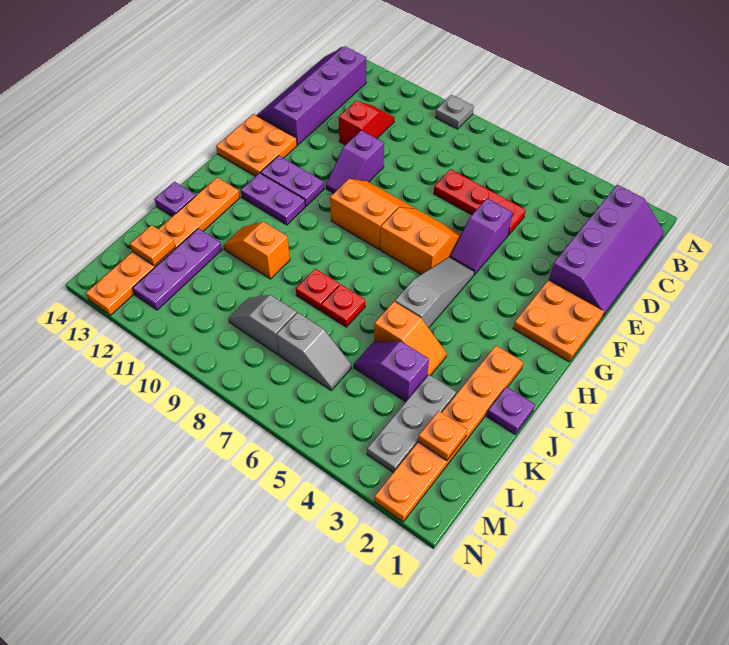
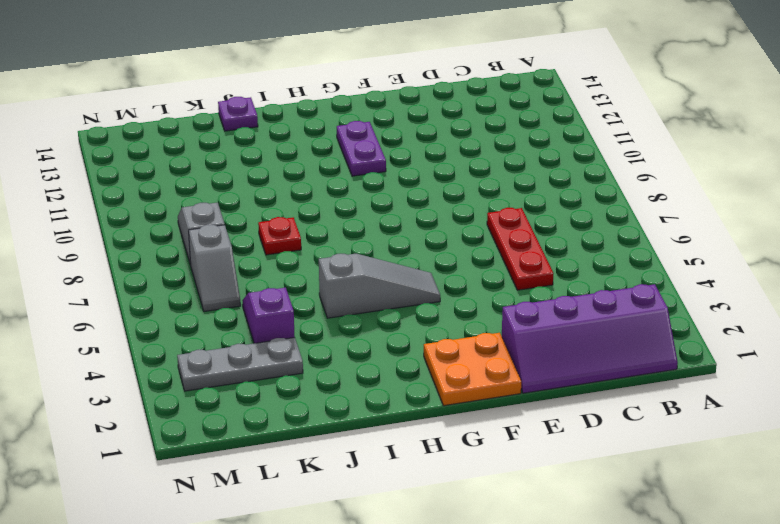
none -> grey 1x1 plate [436,95,474,129]
none -> purple 2x4 slope [256,46,366,145]
none -> red 1x2 slope [339,101,395,145]

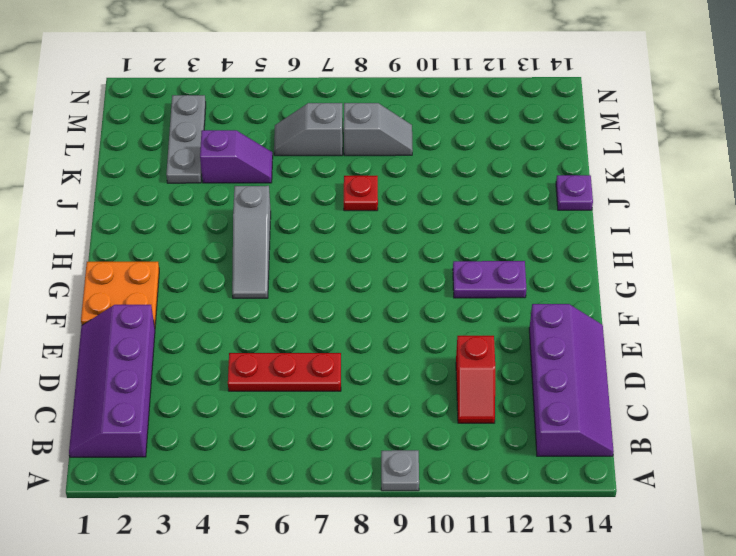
none -> purple 1x2 slope [450,199,513,275]
none -> purple 1x2 slope [326,130,384,193]
none -> orange 2x2 slope [380,207,461,274]

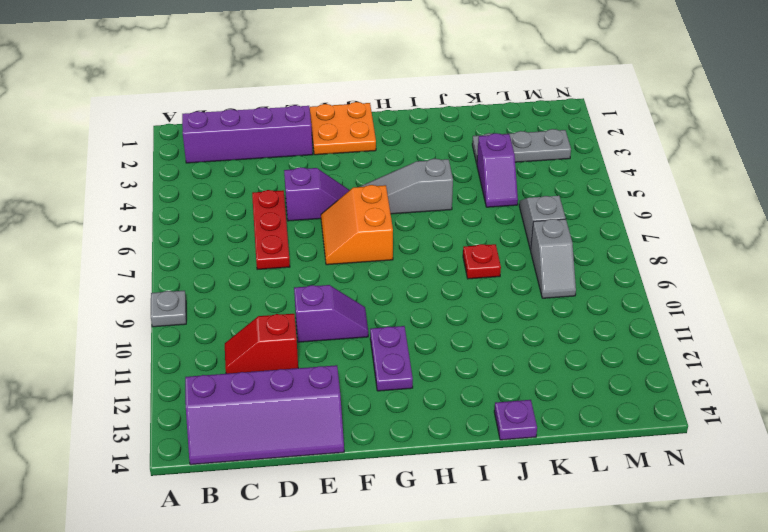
none -> orange 2x2 slope [330,179,414,249]
none -> orange 2x2 plate [216,114,297,176]
none -> purple 1x2 plate [241,173,305,225]

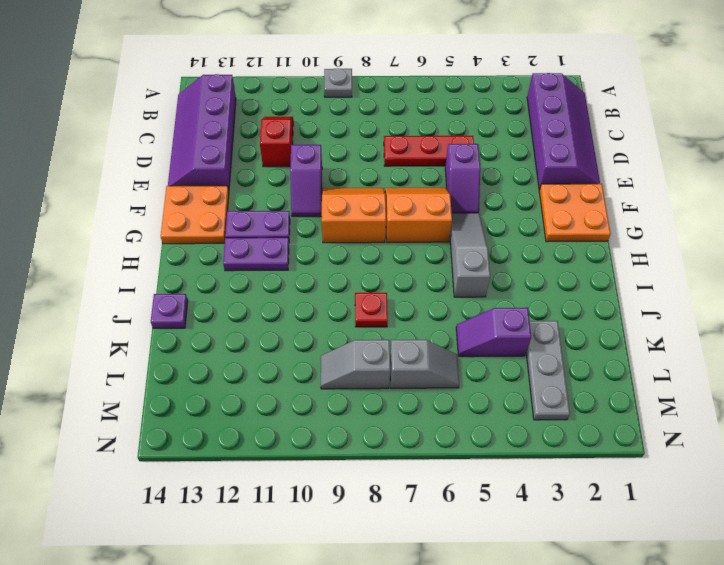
none -> orange 1x6 plate [374,346,523,522]
none -> orange 1x6 plate [86,177,240,315]
none -> purple 1x1 plate [487,387,535,434]

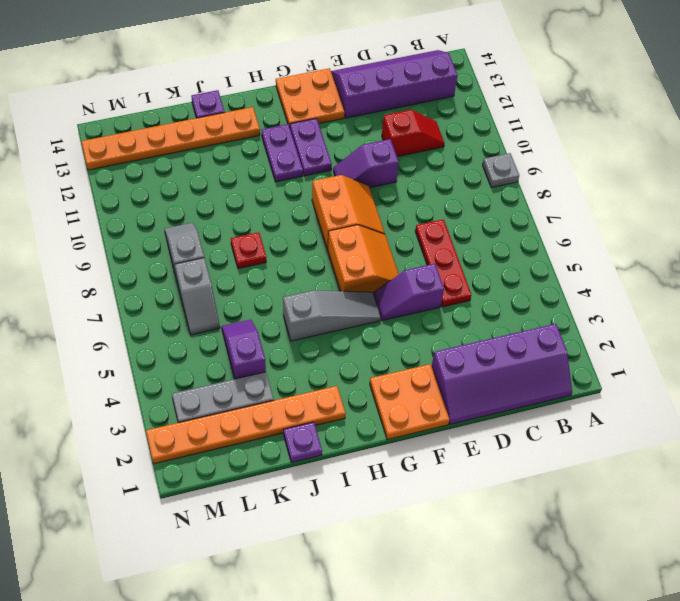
none -> orange 1x2 slope [374,302,447,376]
none -> red 1x1 plate [321,284,365,327]
none -> orange 1x2 slope [223,222,290,279]

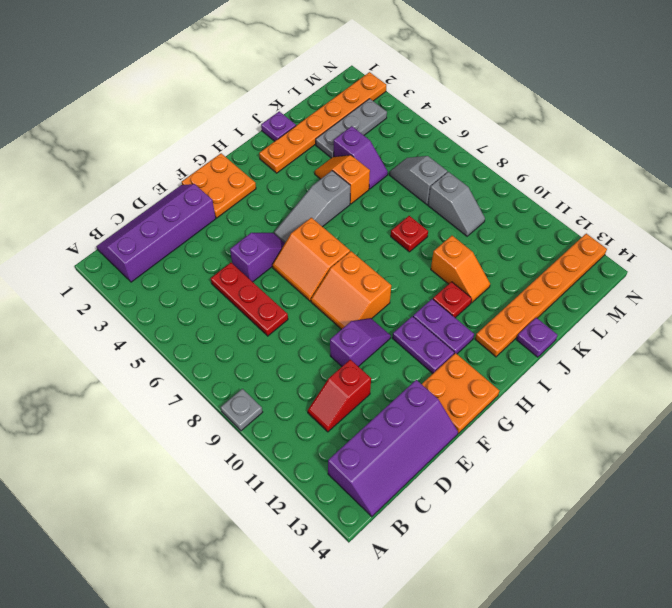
red 1x1 plate [433,282,472,318] -> red 1x1 plate moved to [321,284,365,327]
none -> purple 1x3 plate [133,228,222,310]
none -> orange 1x1 plate [418,411,467,461]
none -> orange 1x1 plate [130,225,175,266]

